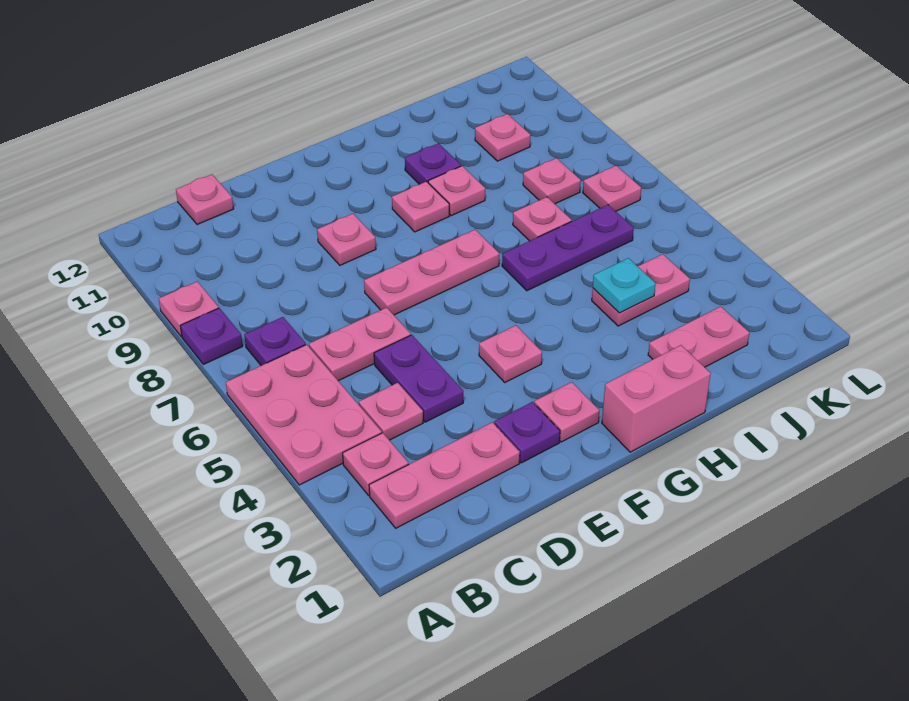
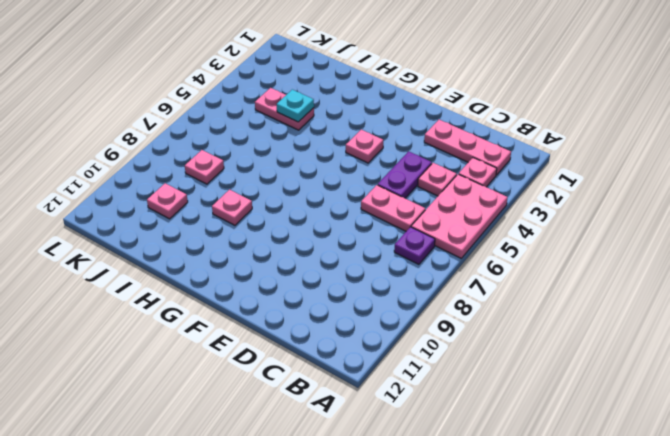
none -> purple 1x1 plate [180,308,243,364]
none -> pink 1x1 plate [159,281,219,337]
none -> pink 1x1 plate [176,175,233,225]

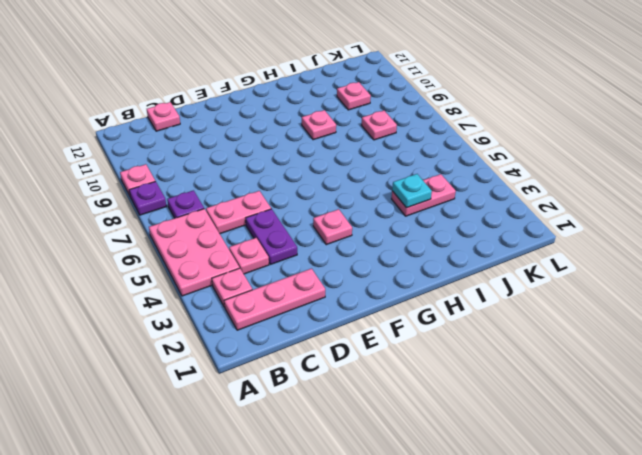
none -> purple 1x1 plate [494,402,560,463]
none -> pink 1x3 plate [364,230,499,315]
none -> pink 1x1 plate [317,214,376,265]

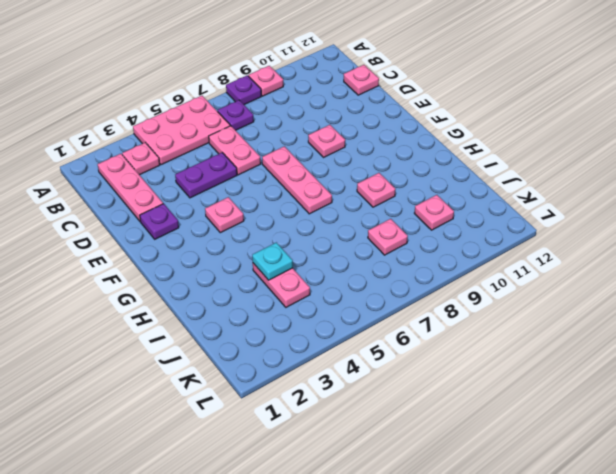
none -> pink 1x1 plate [359,383,423,440]
none -> pink 1x1 plate [534,382,599,442]
none -> pink 1x2 brick [602,345,711,452]

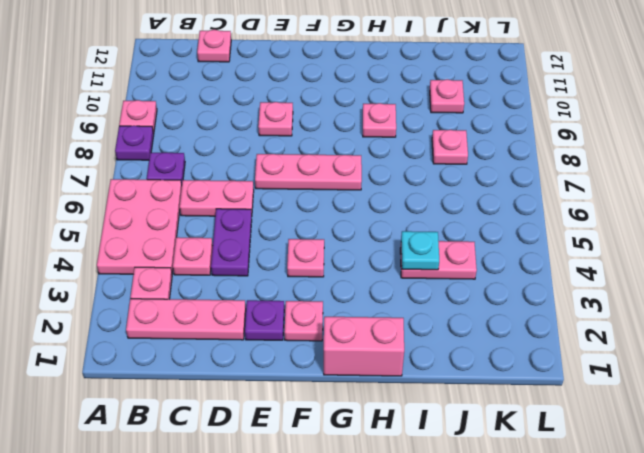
none -> pink 1x1 plate [392,182,449,232]
none -> purple 1x3 plate [502,205,634,291]
none -> purple 1x1 plate [405,143,461,184]

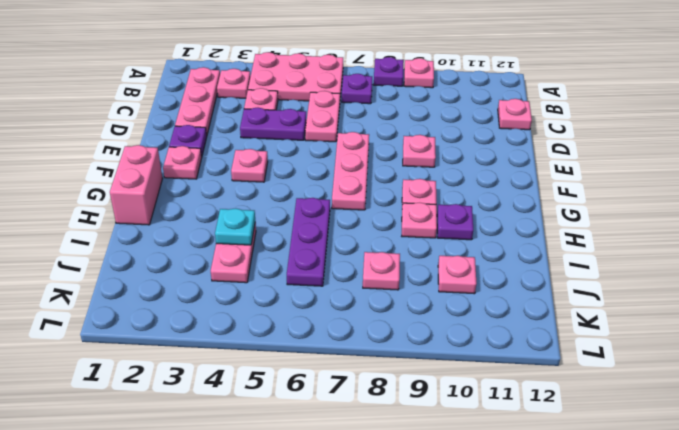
none -> pink 1x2 plate [648,306,749,367]
none -> pink 1x1 plate [513,197,572,241]
none -> pink 1x1 plate [583,166,641,211]

